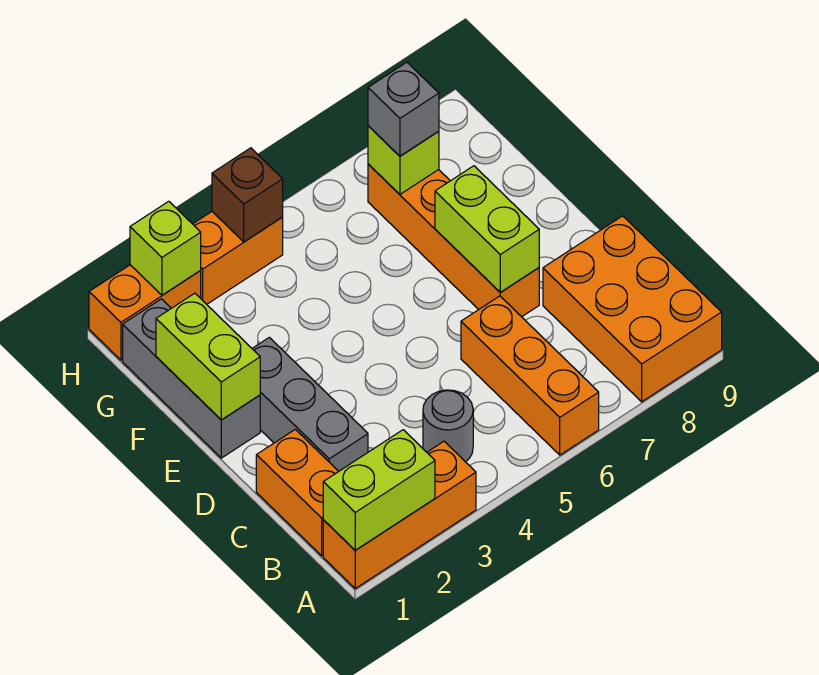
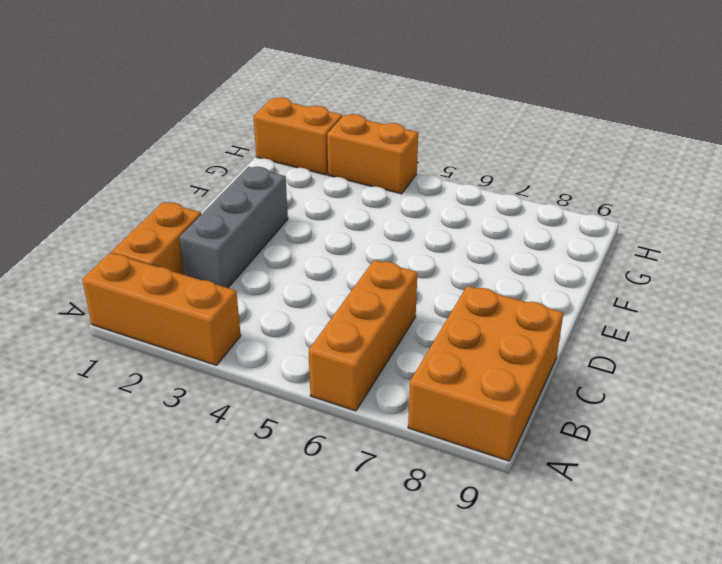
none -> grey 1x1 round brick [423,390,473,462]
none -> orange 1x4 brick [368,164,539,317]
none -> grey 1x3 brick [123,299,260,458]

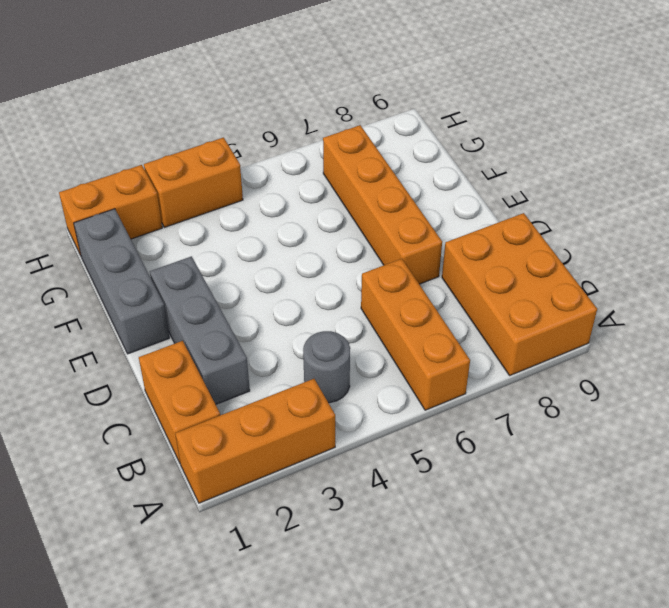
none -> lime 1x2 brick [323,430,435,550]
none -> lime 1x2 brick [435,166,539,292]
none -> lime 1x2 brick [156,293,260,420]

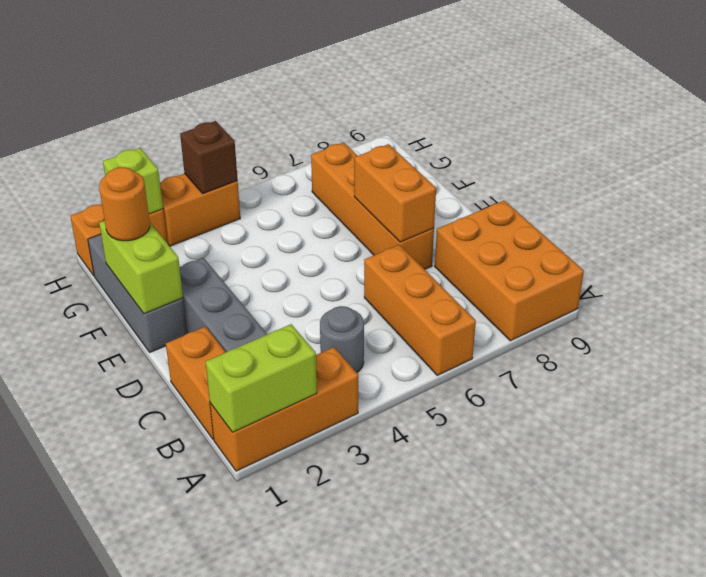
orange 1x2 brick [354,144,436,242] -> lime 1x2 brick [435,166,539,292]
orange 1x1 round brick [99,167,150,241] -> none
none -> lime 1x1 brick [368,126,439,194]
none -> grey 1x1 brick [368,62,439,156]

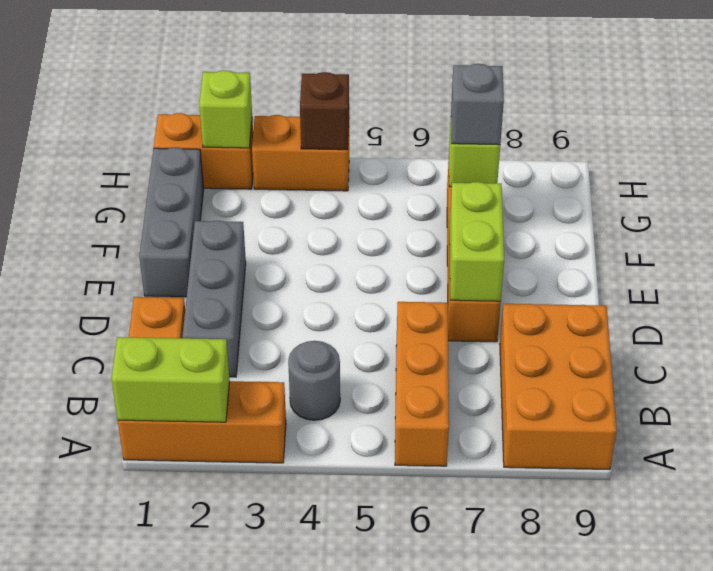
none -> lime 1x2 brick [156,293,260,420]

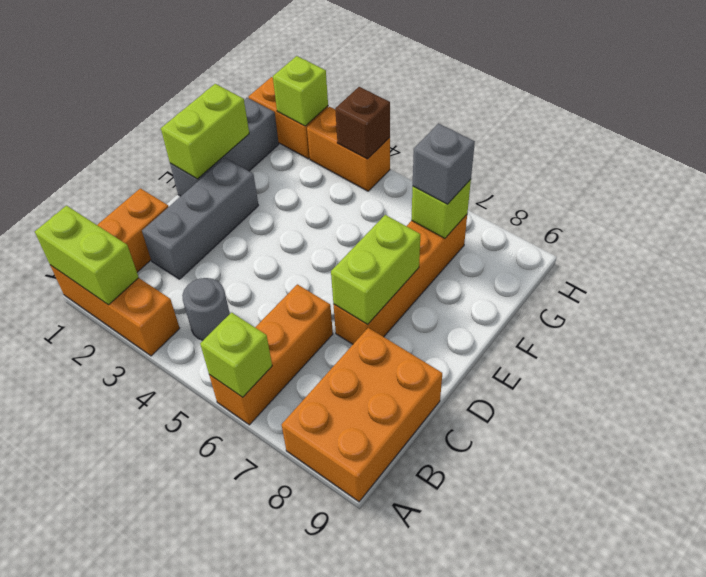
lime 1x1 brick [200,312,272,397] -> none

